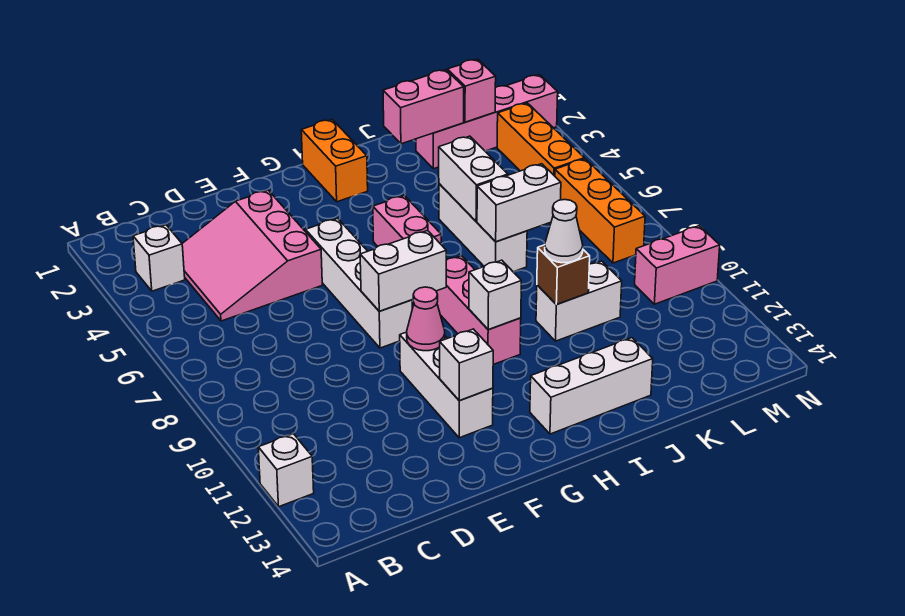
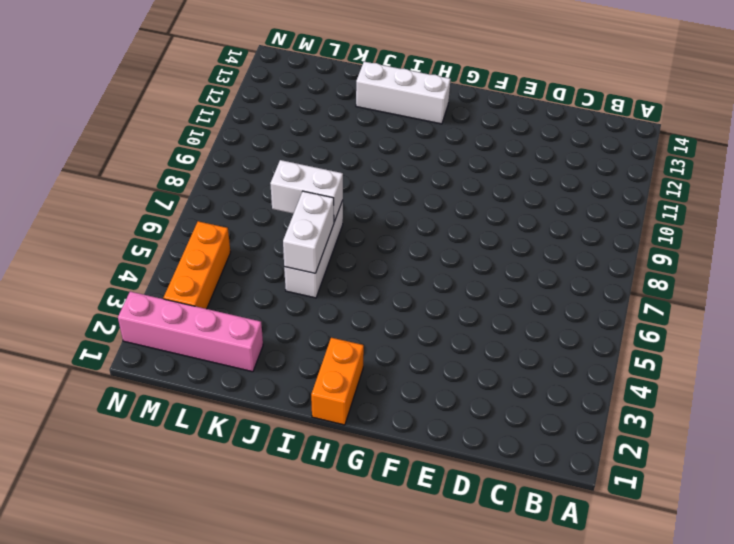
none -> white 1x1 brick [258,434,314,507]
none -> white 1x1 brick [133,225,185,291]
none -> pink 3x3 slope [182,190,322,321]

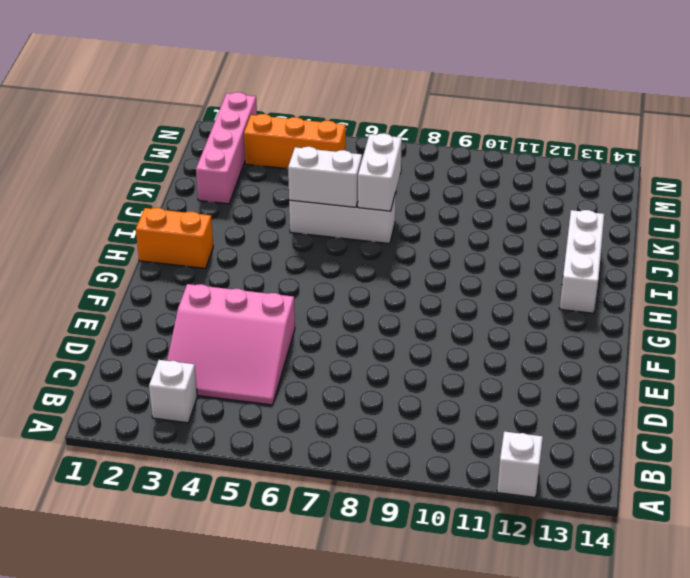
none -> white 1x4 brick [306,218,412,348]
none -> white 1x3 brick [400,332,493,438]
none -> pink 1x2 brick [373,195,441,246]

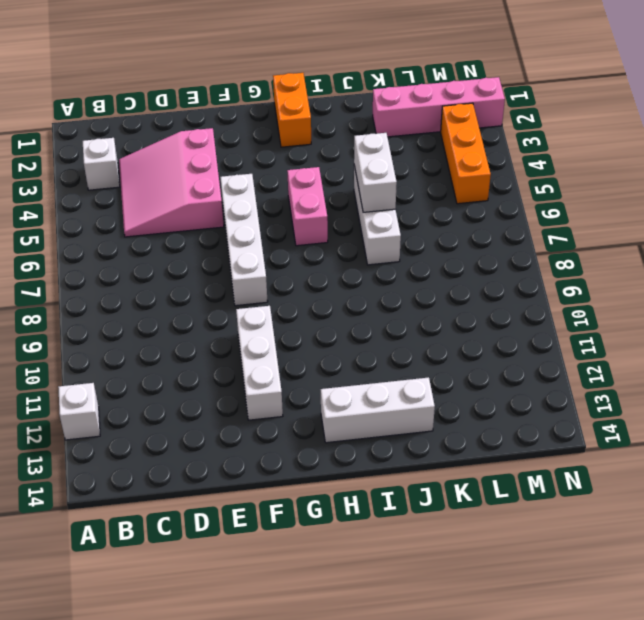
none -> pink 1x3 brick [436,256,521,364]
none -> white 1x2 brick [536,261,622,341]
none -> orange 1x3 brick [555,159,645,263]

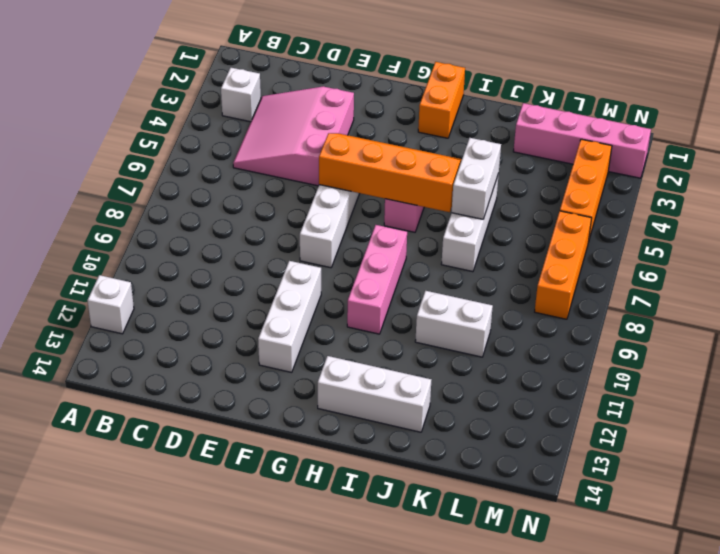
orange 2x4 slope [319,133,462,212] -> none
none -> pink 1x2 brick [635,226,720,304]
none -> white 1x2 brick [360,230,446,311]
none -> pink 1x1 cone [407,287,445,351]

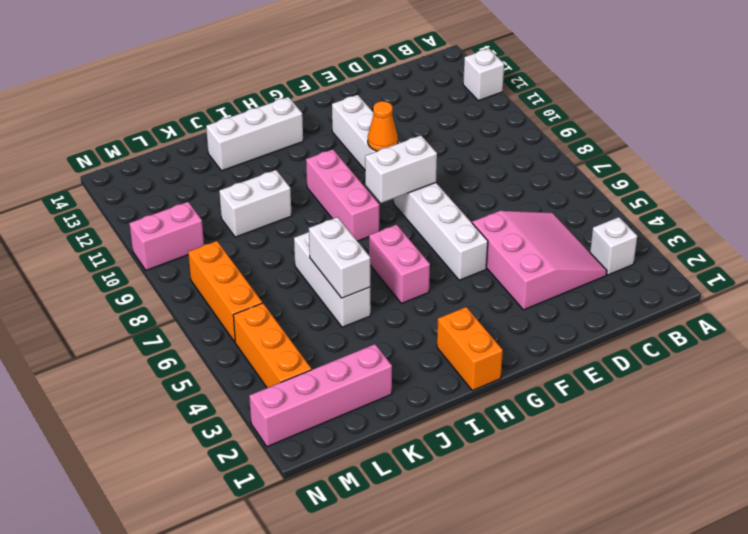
orange 1x1 cone [368,101,398,151] -> pink 1x1 cone [407,287,445,351]
none -> white 1x1 brick [440,329,493,400]
none -> white 1x1 brick [469,260,521,329]
none -> pink 1x2 brick [383,70,464,144]

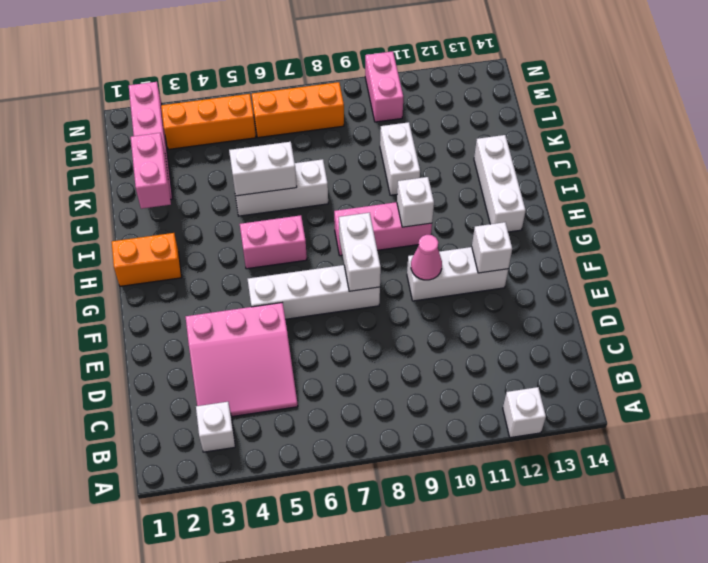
none -> white 1x2 brick [477,164,561,242]
none -> brown 1x1 brick [537,245,590,305]
none -> pink 1x1 brick [448,59,496,122]

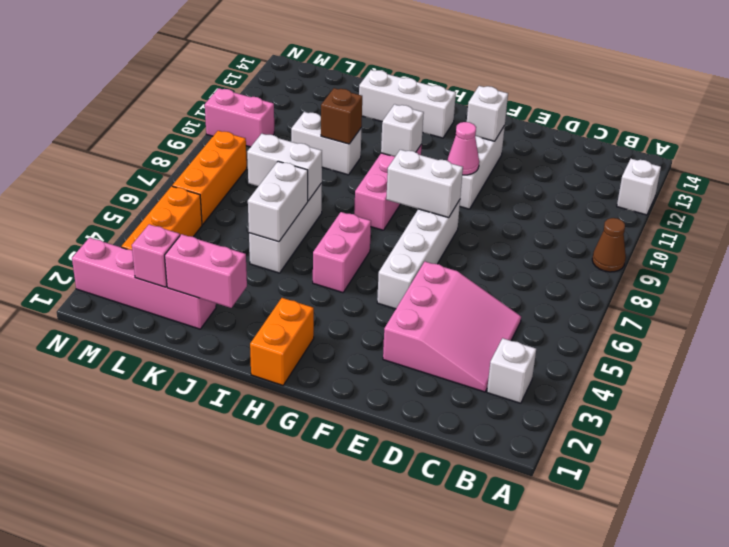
brown 1x1 cone [592,218,626,272] -> none
none -> white 1x1 cone [545,200,583,263]

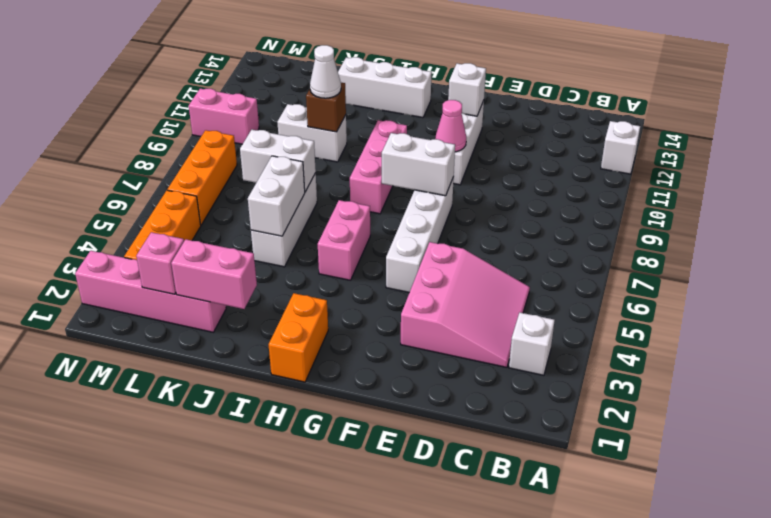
none -> white 1x1 brick [469,260,521,329]

